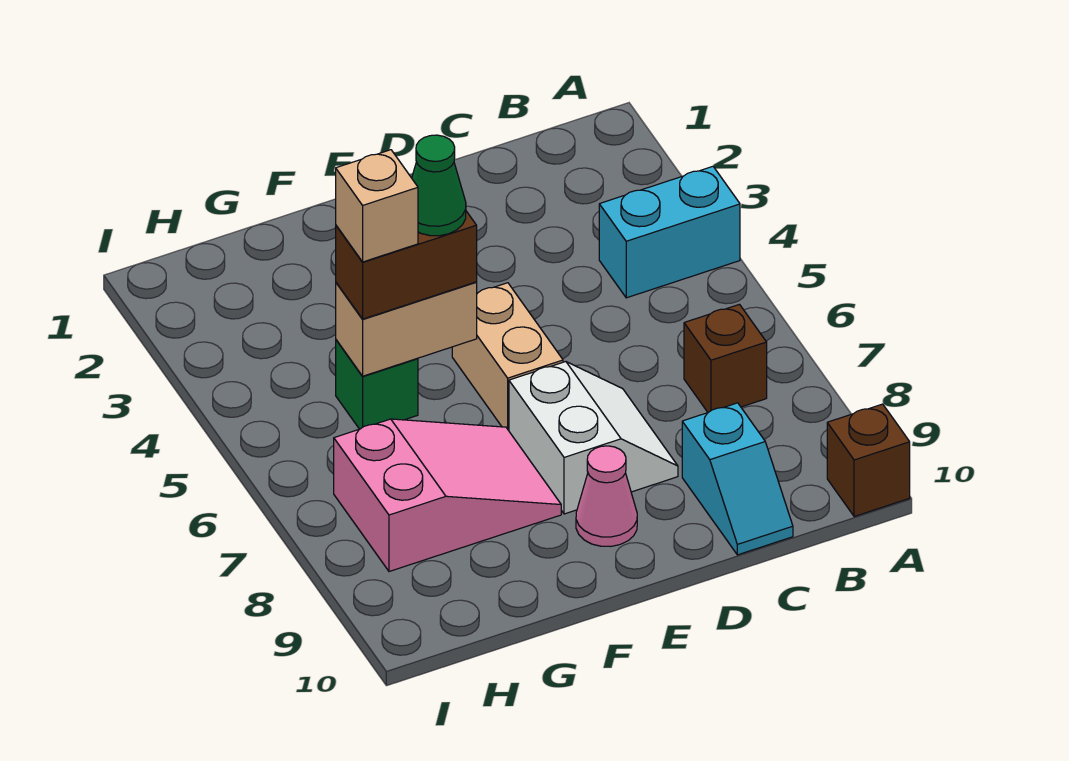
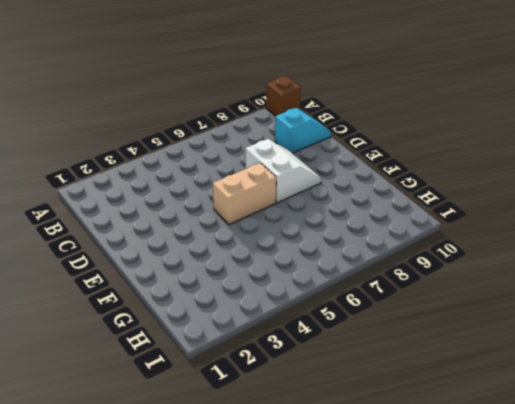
white 2x2 slope [246,139,322,203] -> white 2x2 slope turned to [509,362,678,514]
none -> cyan 1x2 brick [599,166,740,298]
none -> brown 1x1 brick [684,304,767,412]
none -> pink 1x1 cone [576,446,637,547]

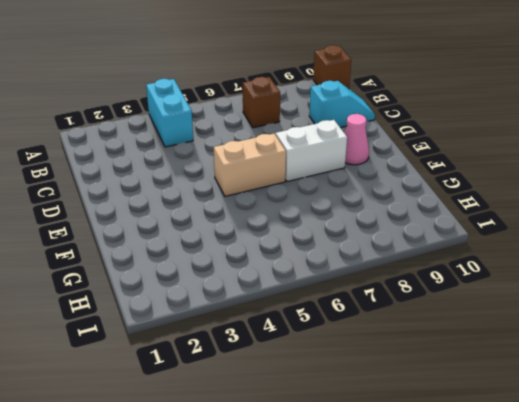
none -> pink 2x3 slope [334,419,561,571]
none -> green 1x1 brick [336,340,418,429]
none -> tan 1x2 brick [336,282,477,376]

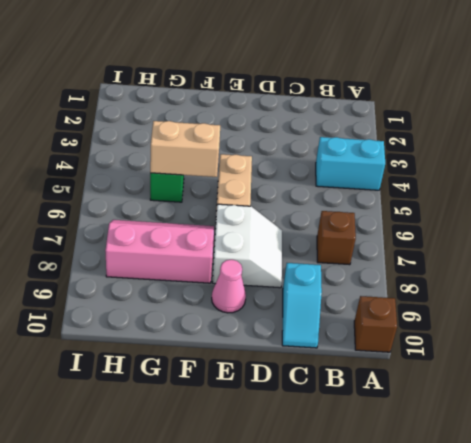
pink 2x3 slope [105,220,214,283] -> pink 2x3 slope turned to [334,419,561,571]
none -> brown 1x2 brick [336,211,477,319]
none -> green 1x1 cone [412,135,466,236]
none -> tan 1x1 brick [336,150,418,262]

